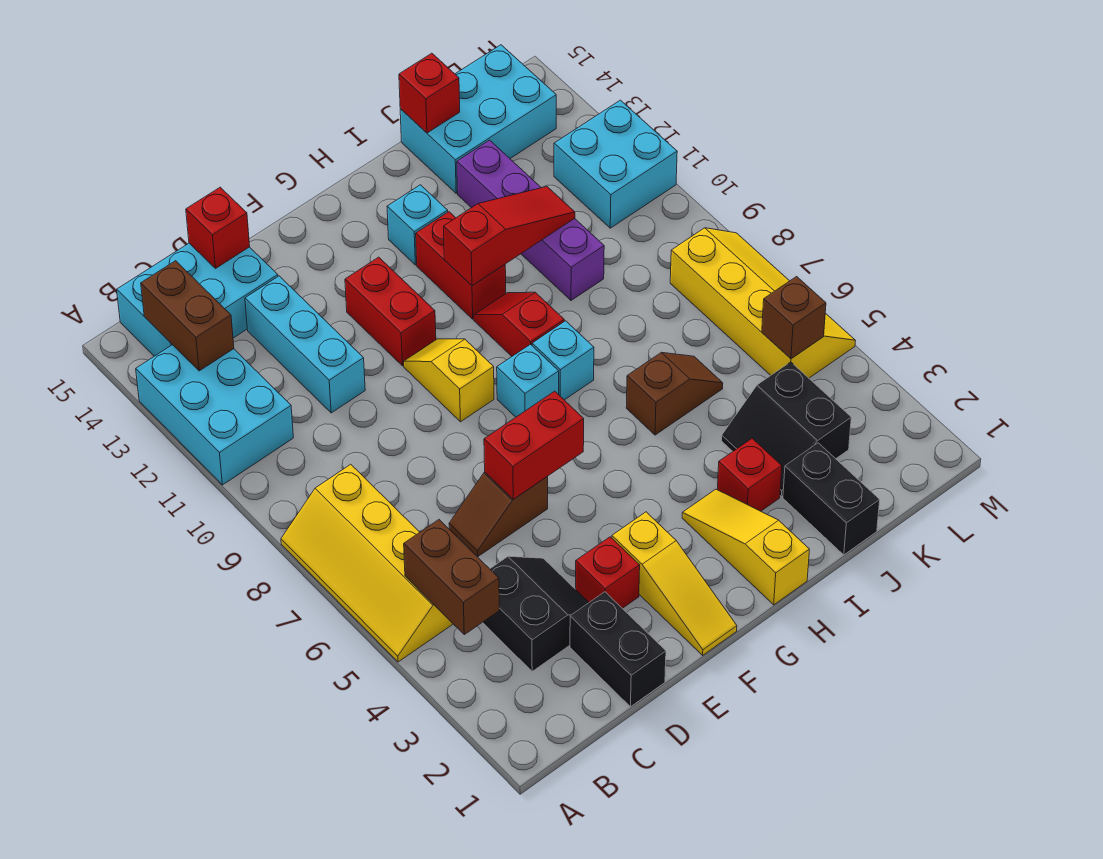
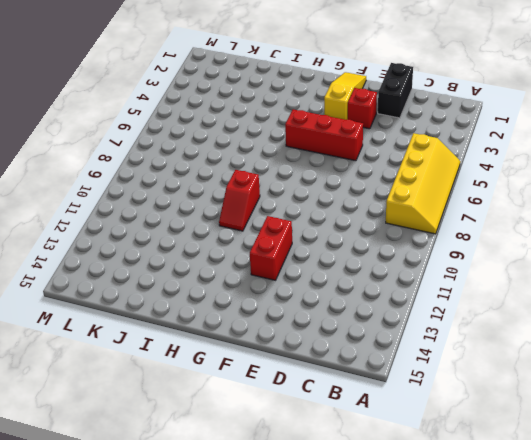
red 1x3 brick [285,109,363,161] -> none
none -> cyan 2x3 brick [136,345,293,485]
none -> cyan 2x3 brick [117,243,278,356]
none -> black 2x2 slope [482,556,589,671]
none -> brown 1x2 slope [449,472,548,557]

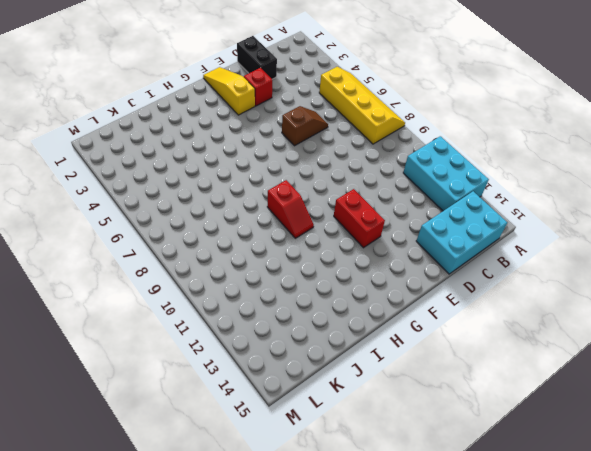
none -> black 2x2 slope [482,556,589,671]
none -> cyan 1x3 brick [245,276,365,413]
none -> yellow 1x2 slope [404,339,494,422]
none -> cyan 1x1 brick [497,344,559,417]

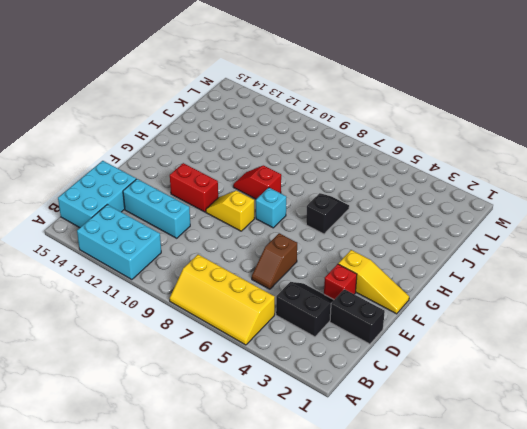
black 1x2 slope [306,193,349,234] -> brown 1x2 slope [626,352,723,435]
none -> yellow 1x3 slope [682,489,810,605]
none -> cyan 1x1 brick [532,321,594,400]
none -> red 1x2 brick [416,212,506,319]
none -> cyan 1x1 brick [387,185,448,265]

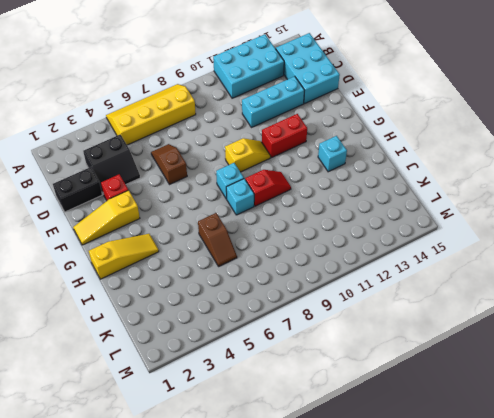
none -> red 1x2 brick [416,212,506,319]
none -> red 1x1 brick [717,438,782,511]
none -> black 1x2 brick [783,443,880,555]
none -> black 2x2 slope [722,362,851,497]

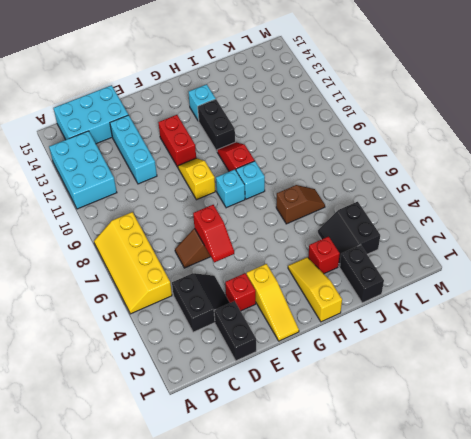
red 1x2 slope [193,205,234,262] -> red 1x2 brick [484,391,584,499]
black 1x2 brick [198,99,235,151] -> red 1x2 brick [416,212,506,319]
none -> purple 1x4 brick [457,140,604,300]
none -> cyan 2x3 brick [400,45,556,193]
none -> yellow 2x4 slope [670,228,856,378]
none -> cyan 2x2 brick [554,100,677,228]

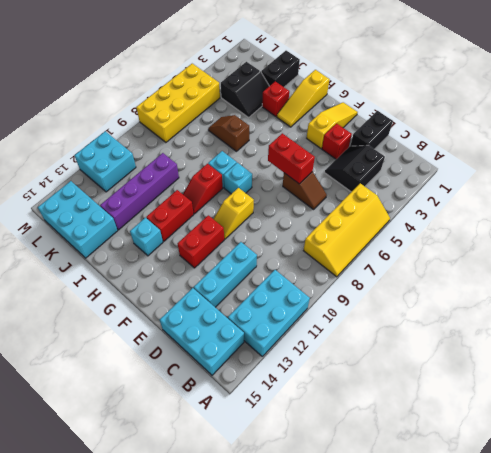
yellow 2x4 brick [136,64,220,142] -> yellow 2x4 slope [670,228,856,378]
none -> brown 1x2 brick [404,520,499,635]
none -> brown 1x2 brick [141,261,234,371]
none -> red 1x1 brick [186,187,250,269]
none -> red 1x3 slope [444,187,575,286]

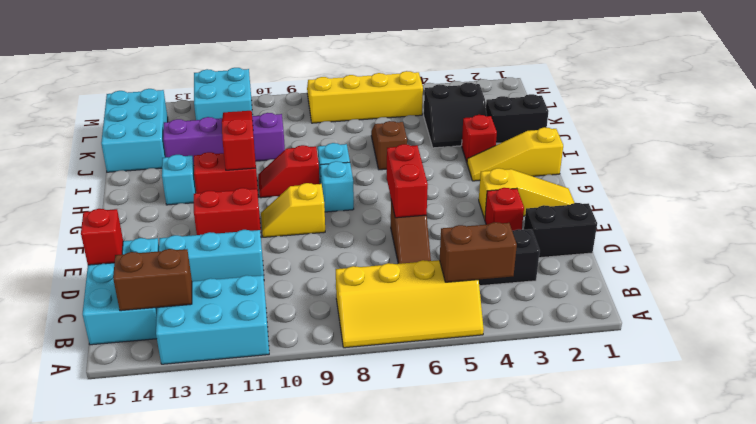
none -> red 1x1 brick [399,53,460,133]
none -> brown 1x1 brick [762,277,826,359]

